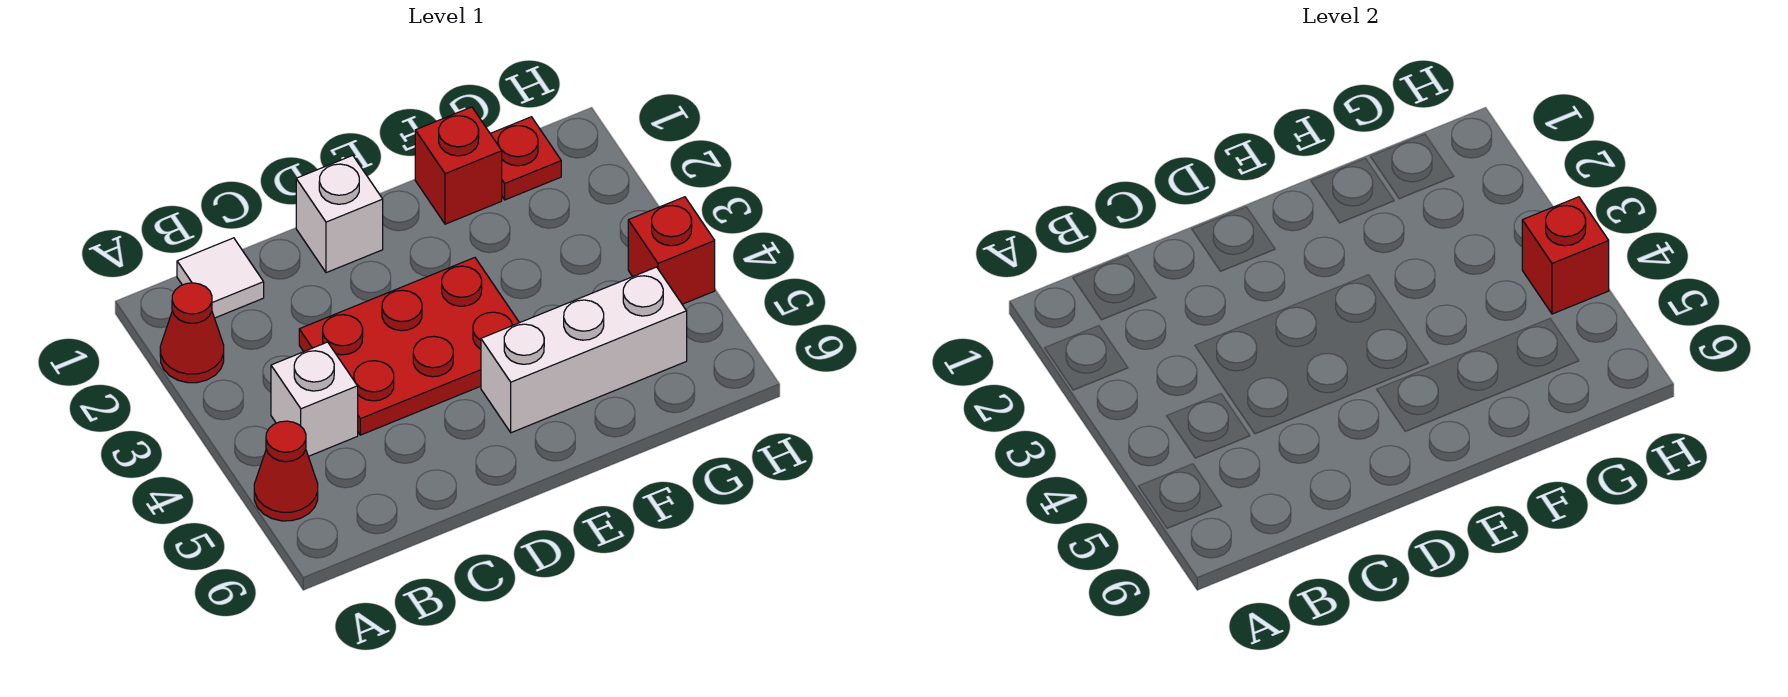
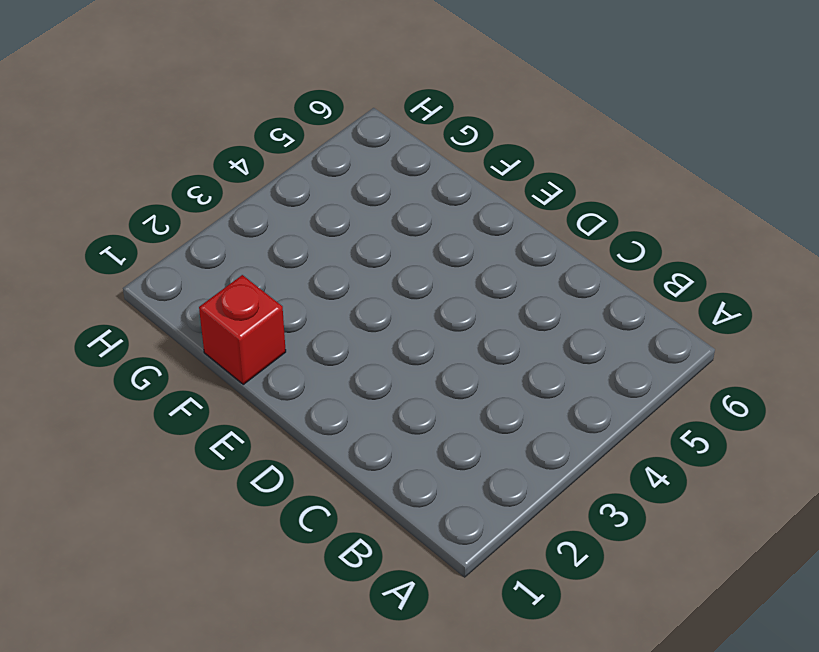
none -> red 1x1 cone [160,283,224,383]
none -> red 1x1 cone [254,421,318,521]

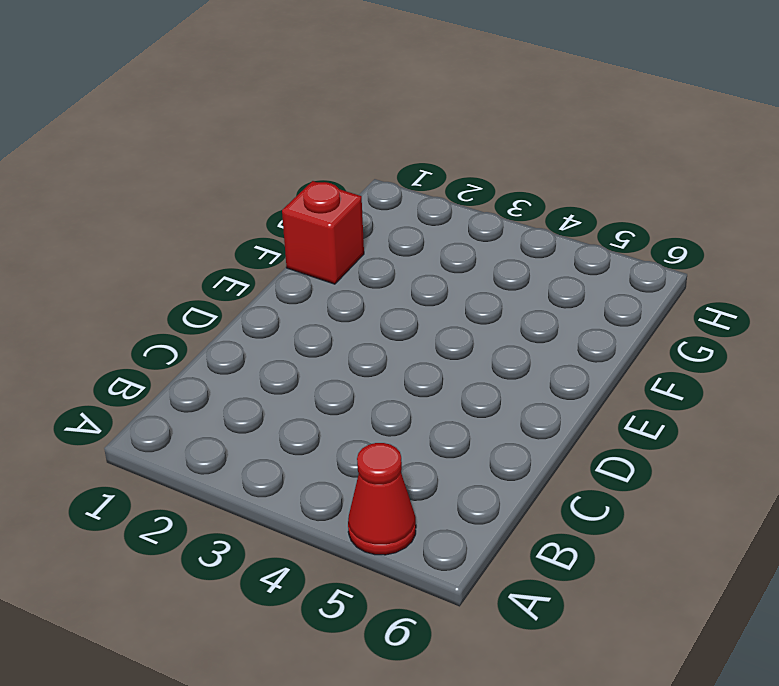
none -> red 1x1 cone [160,283,224,383]
none -> white 1x1 tile [177,238,264,318]

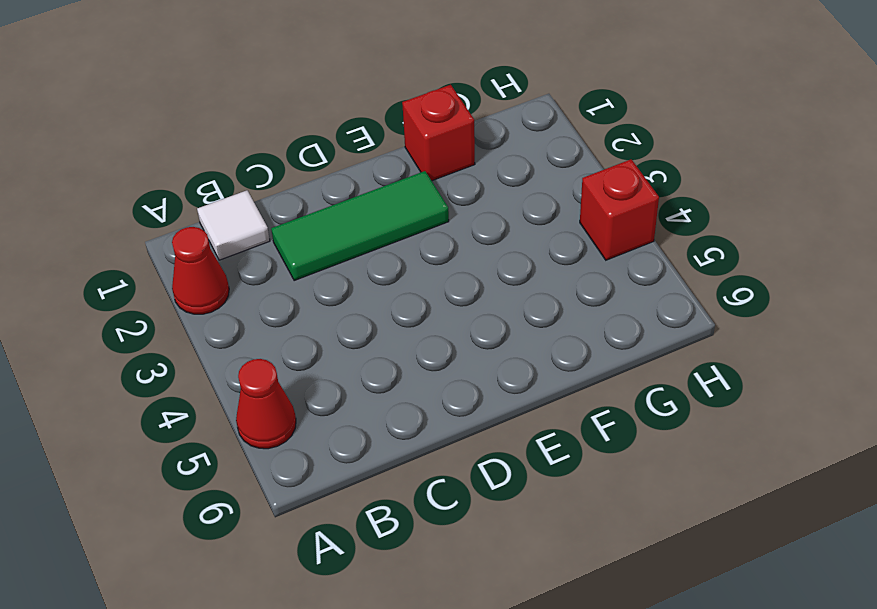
green 1x3 tile [271,171,449,281] -> none
none -> white 1x1 brick [271,342,358,456]
none -> red 2x3 plate [299,258,519,435]

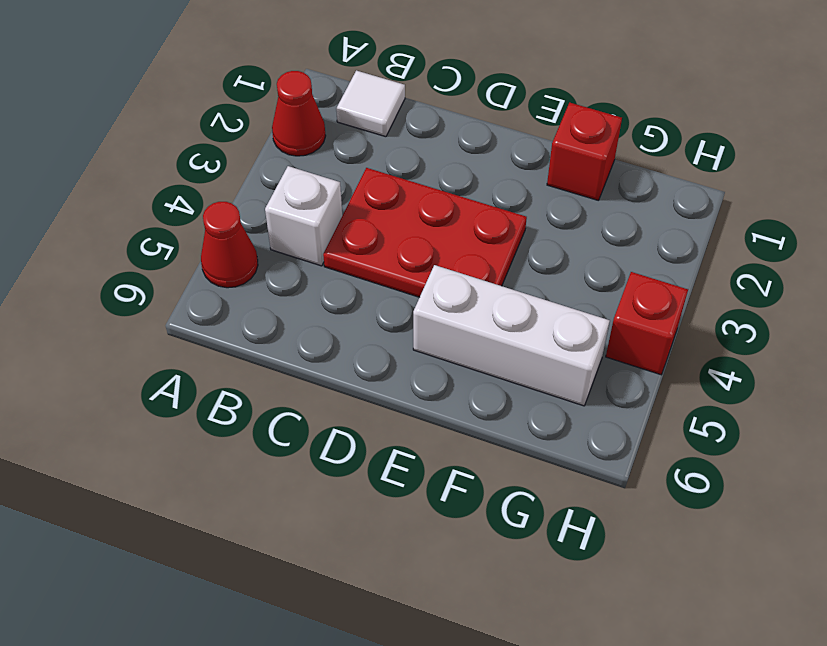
none -> white 1x1 brick [296,155,383,273]
none -> red 1x1 plate [490,117,561,200]

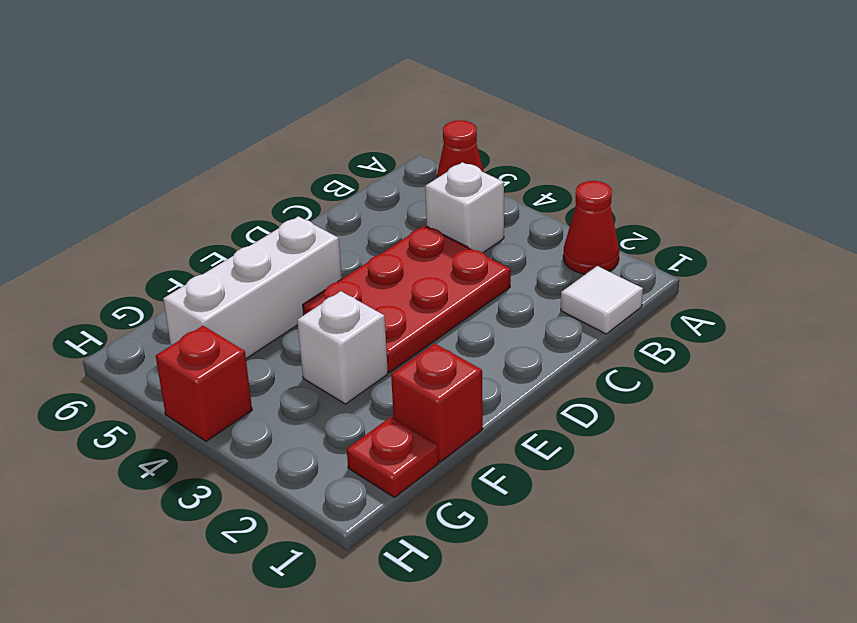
white 1x1 brick [297,291,388,404] -> white 1x1 brick moved to [296,155,383,273]
none -> red 1x1 brick [1522,197,1609,314]

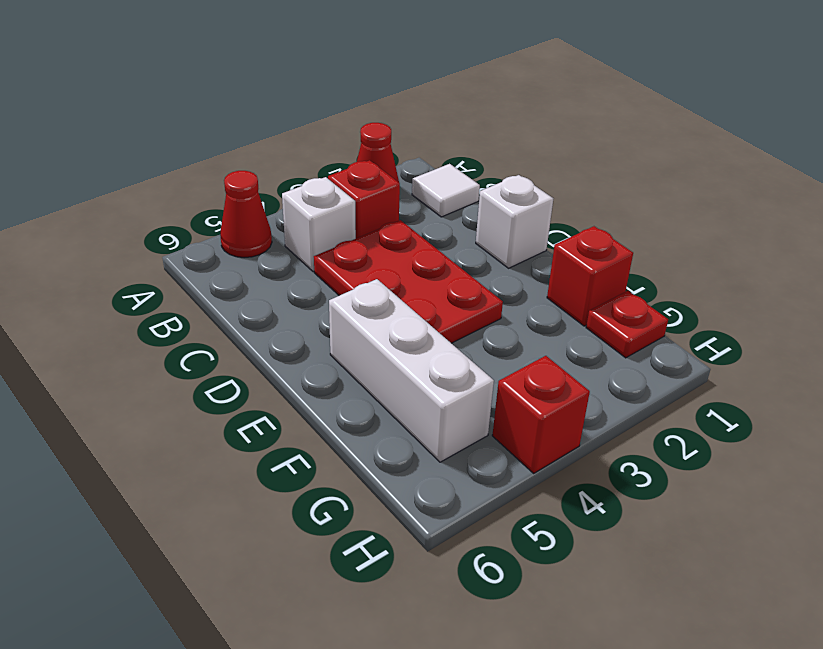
red 1x1 brick [328,160,400,238] -> red 1x1 brick moved to [1522,197,1609,314]

